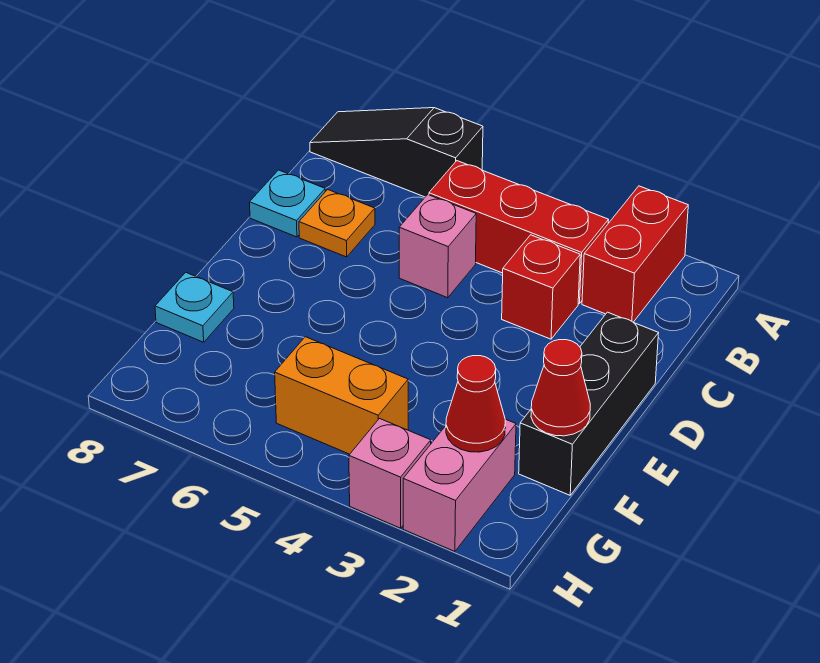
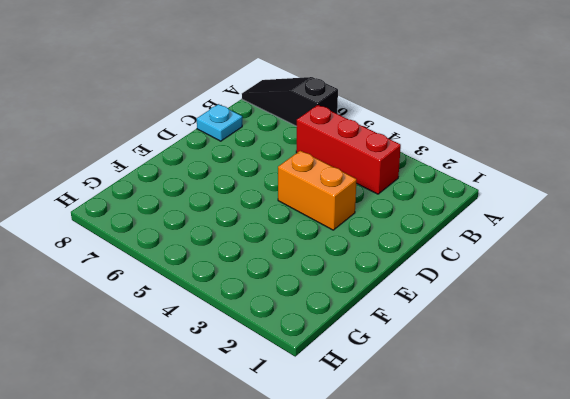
orange 1x2 brick [278,151,356,230] -> orange 1x2 brick moved to [275,337,408,454]
none -> red 1x2 brick [582,186,688,322]
none -> red 1x1 brick [502,235,580,339]
none -> pink 1x1 brick [399,195,476,298]

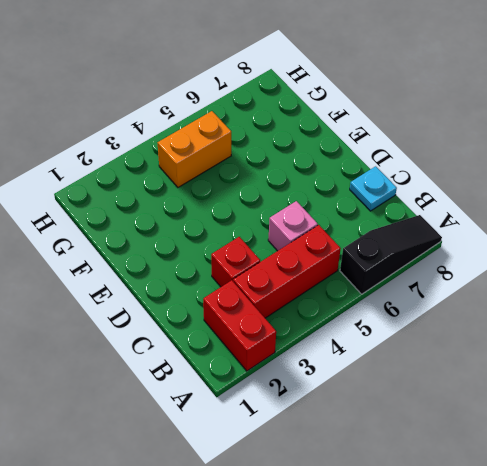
none -> orange 1x1 plate [299,189,375,257]
none -> black 1x3 brick [519,312,658,495]
none -> cyan 1x1 plate [155,272,234,342]

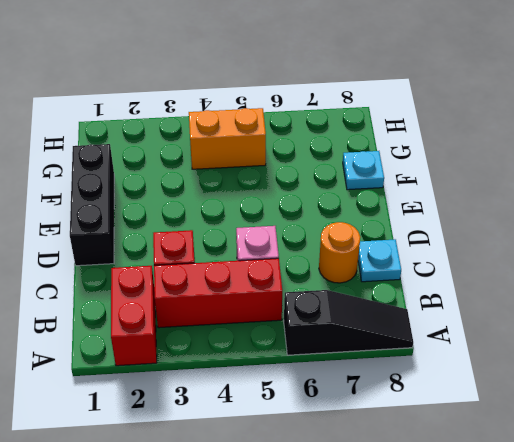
orange 1x1 round brick [319,222,360,283] -> orange 1x1 plate [299,189,375,257]
none -> pink 1x2 brick [403,419,516,551]
none -> pink 1x1 brick [349,419,431,528]
none -> red 1x1 cone [531,340,590,436]

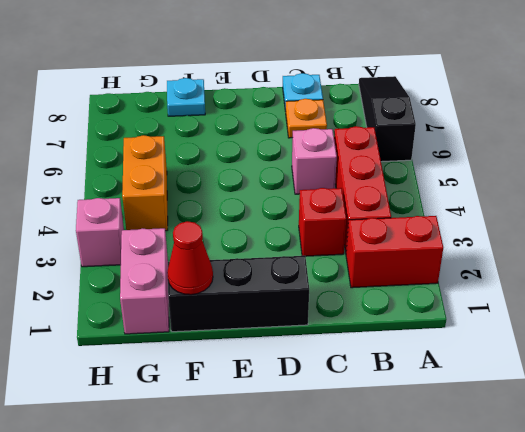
pink 1x2 brick [120,228,169,334] -> pink 1x2 brick turned to [403,419,516,551]
none -> red 1x1 cone [446,356,505,452]

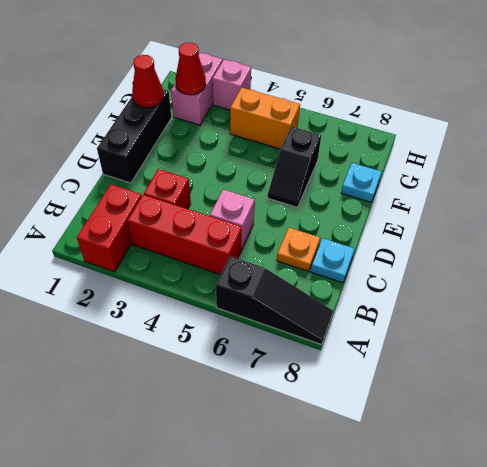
black 1x2 slope [268,126,321,207] -> none

